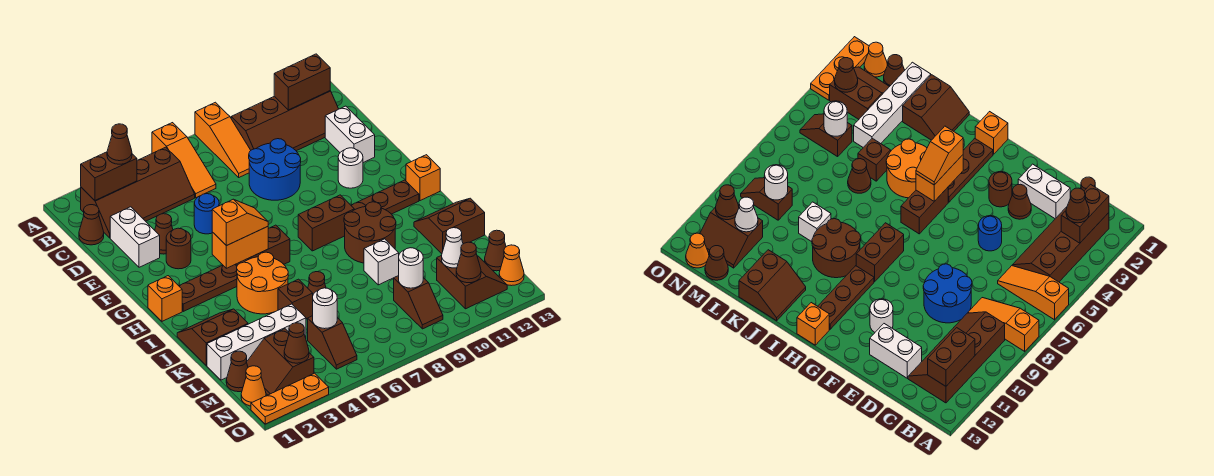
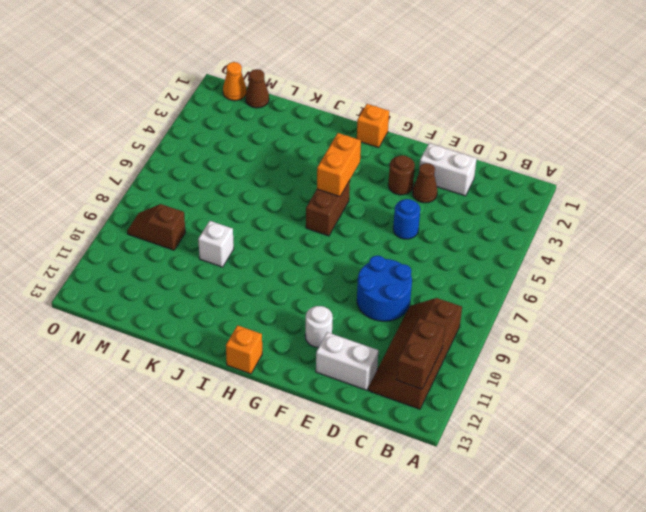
none -> orange 1x3 slope [152,123,216,198]
none -> orange 1x3 slope [195,102,251,177]
none -> brown 2x4 slope [81,147,195,238]
none -> brown 1x1 cone [79,205,104,245]

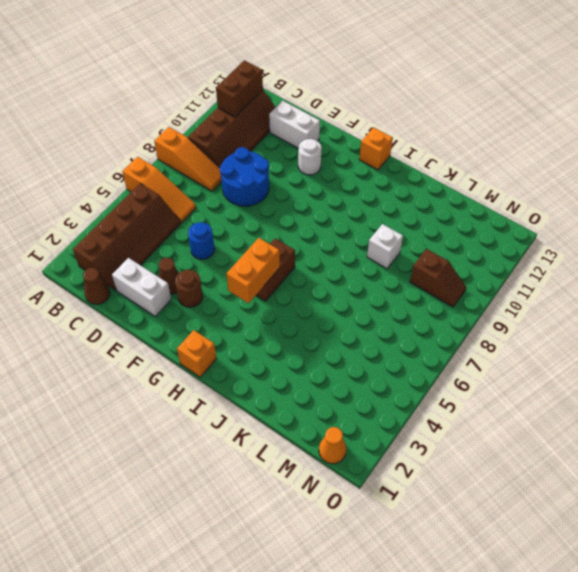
none -> brown 1x3 plate [179,264,237,311]
none -> brown 1x2 brick [298,195,354,251]
none -> brown 1x3 plate [351,180,419,214]
none -> orange 2x2 round brick [237,252,288,314]

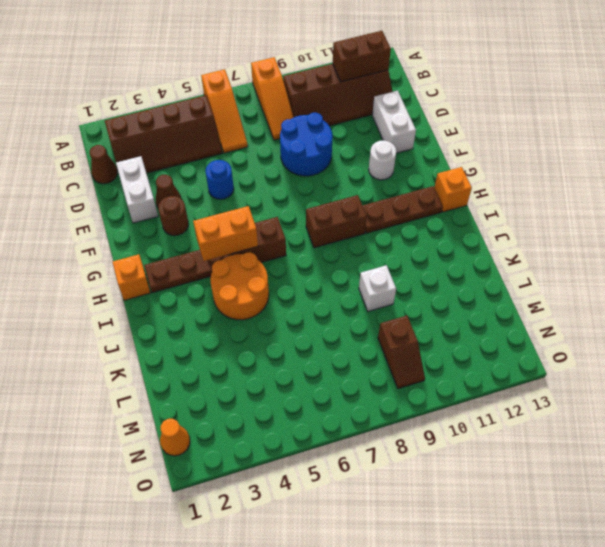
none -> brown 2x2 round brick [344,202,396,263]
none -> brown 2x2 slope [177,309,248,365]
none -> brown 2x2 slope [414,198,485,254]
none -> brown 1x1 brick [278,279,313,319]

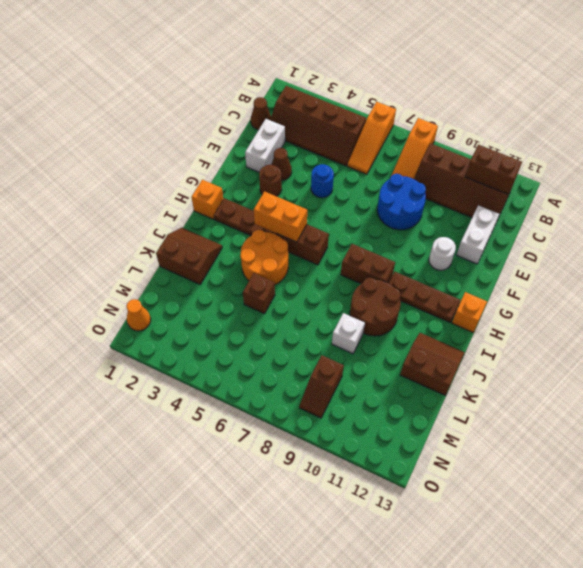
none -> brown 1x1 cone [308,272,326,294]
none -> white 1x4 brick [207,304,306,380]
none -> brown 1x1 cone [226,351,248,392]
none -> brown 2x2 slope [247,329,314,395]

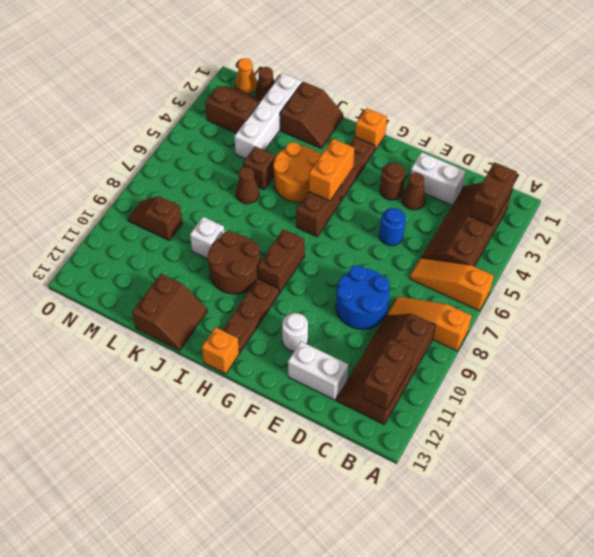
none -> brown 1x1 cone [79,205,104,245]
none -> brown 1x2 slope [308,316,357,369]
none -> brown 2x2 slope [437,255,507,309]
none -> brown 1x1 cone [485,230,506,271]

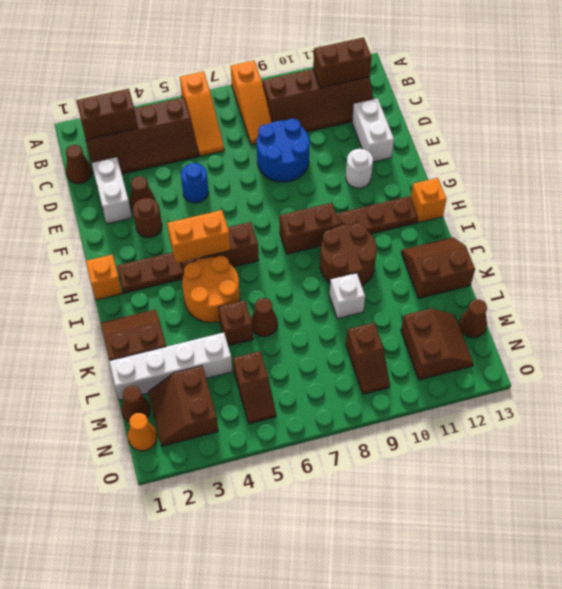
none -> orange 1x1 cone [499,245,524,286]
none -> orange 1x3 plate [251,373,329,424]
none -> white 1x1 round brick [313,288,337,329]
none -> white 1x1 round brick [399,248,423,288]

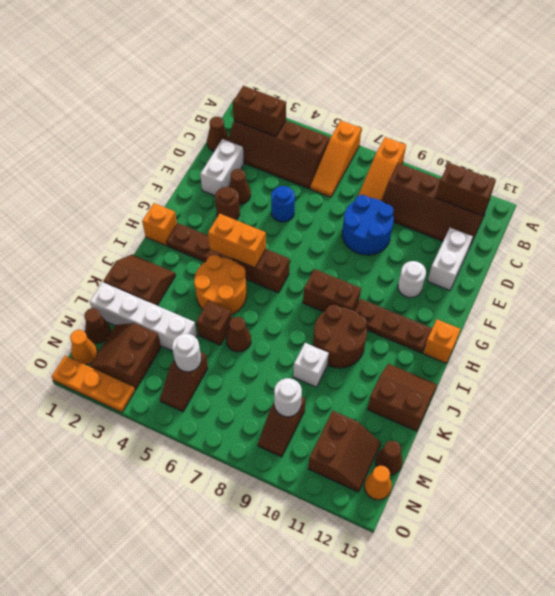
none -> white 1x1 cone [442,228,463,268]
none -> brown 1x1 cone [284,323,309,363]
none -> brown 1x1 cone [456,242,481,283]
none -> brown 1x1 cone [107,124,132,164]

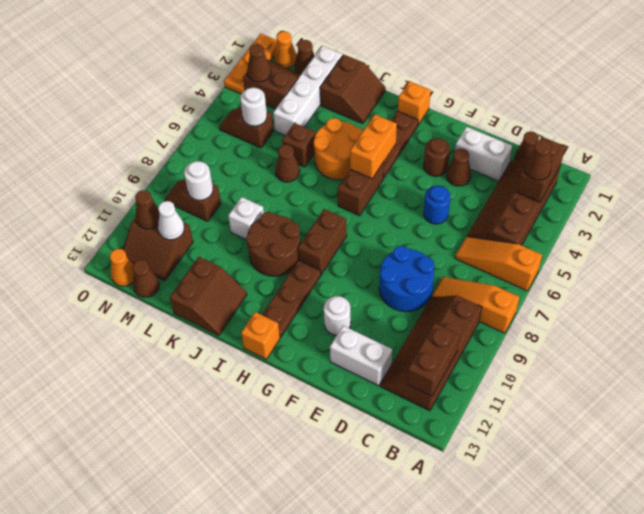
none -> orange 1x2 slope [212,199,268,246]

